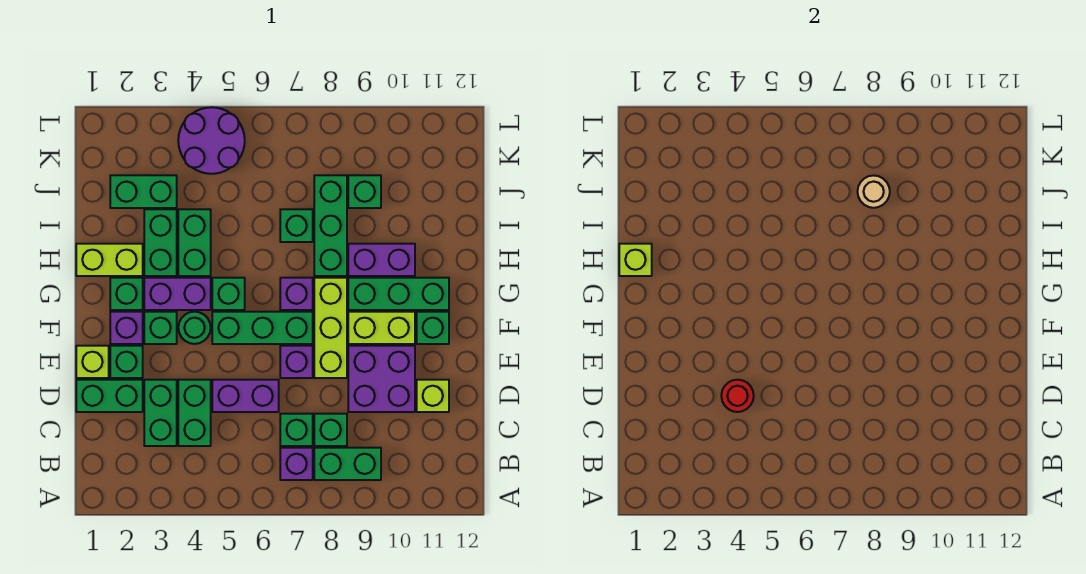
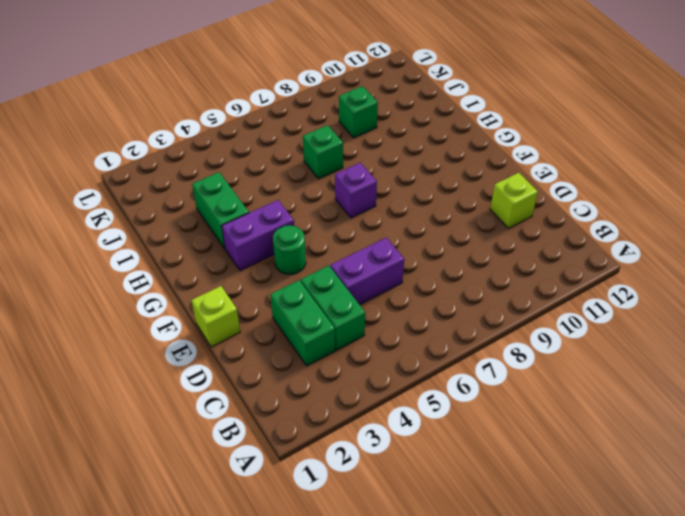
none -> purple 1x1 brick [280,448,313,480]
none -> green 1x2 brick [314,448,381,480]
none -> green 1x1 brick [280,414,313,446]
none -> green 1x1 brick [314,414,347,446]

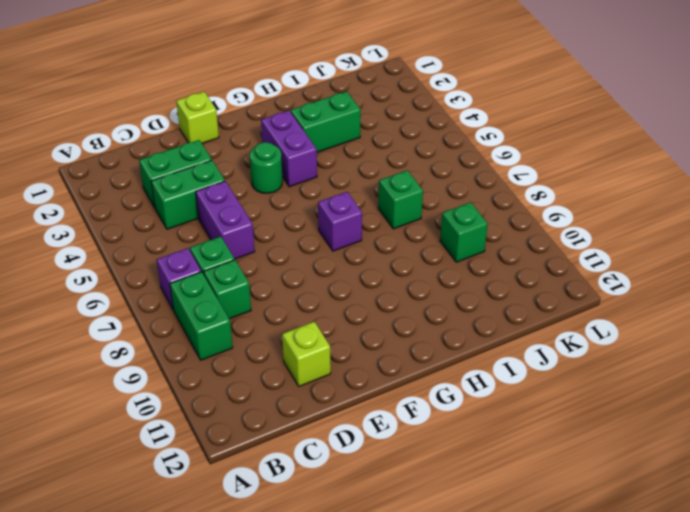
none -> green 1x2 brick [76,380,143,412]
none -> purple 2x2 brick [348,346,415,412]
none -> green 1x1 brick [110,346,143,378]
none -> purple 1x1 brick [280,346,313,378]

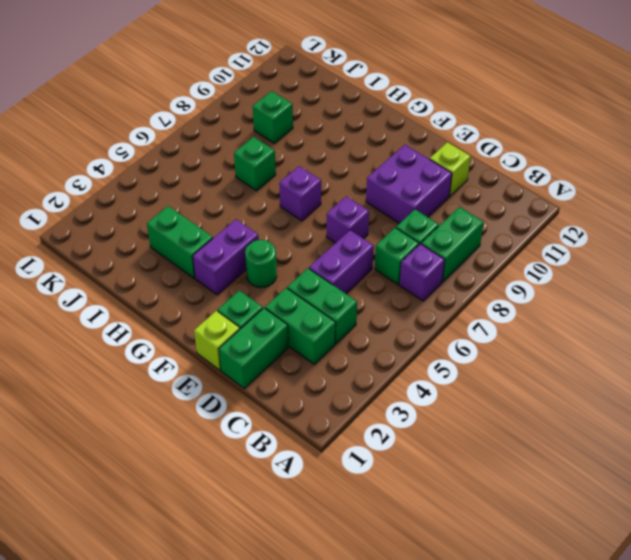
none -> lime 1x3 brick [314,278,347,378]
none -> purple 1x1 brick [110,312,143,344]
none -> green 1x1 brick [144,312,177,344]
none -> green 1x3 brick [212,312,313,344]

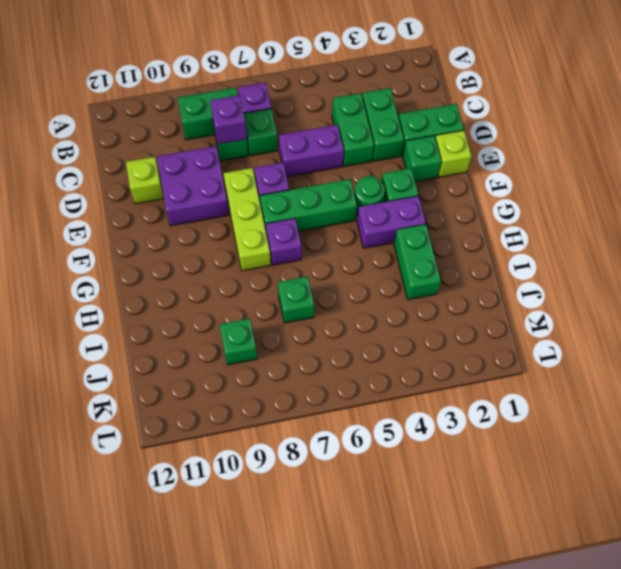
purple 1x1 brick [210,95,247,144] -> purple 1x1 brick moved to [110,312,143,344]
none -> lime 1x2 brick [348,312,415,344]
none -> green 1x1 brick [417,312,449,344]
none -> green 1x1 brick [110,278,143,310]
none -> green 1x1 brick [212,278,245,310]

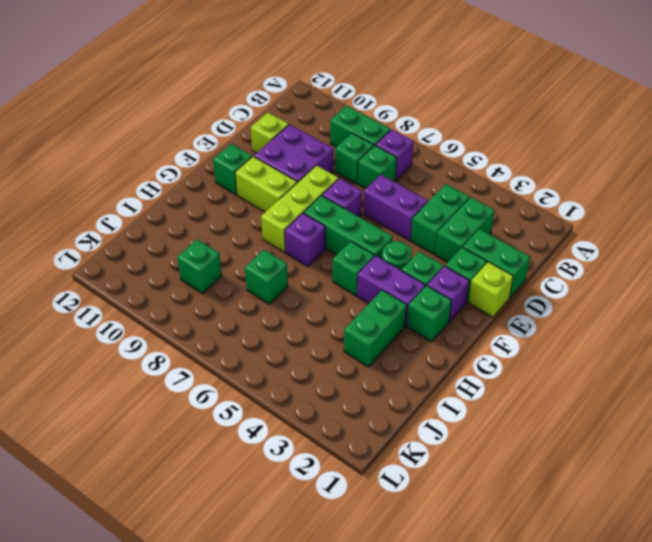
none -> green 1x3 brick [348,278,449,310]
none -> lime 1x2 brick [76,244,143,276]
none -> green 1x2 brick [178,209,211,276]
none -> green 1x3 brick [314,175,347,276]

